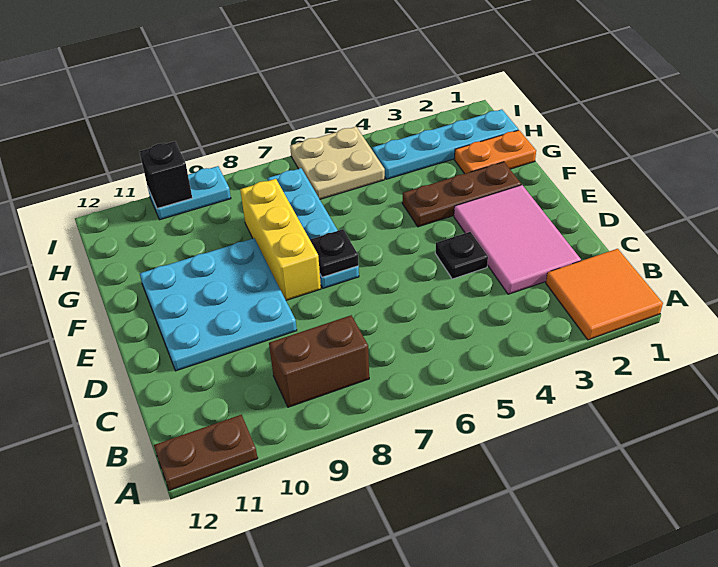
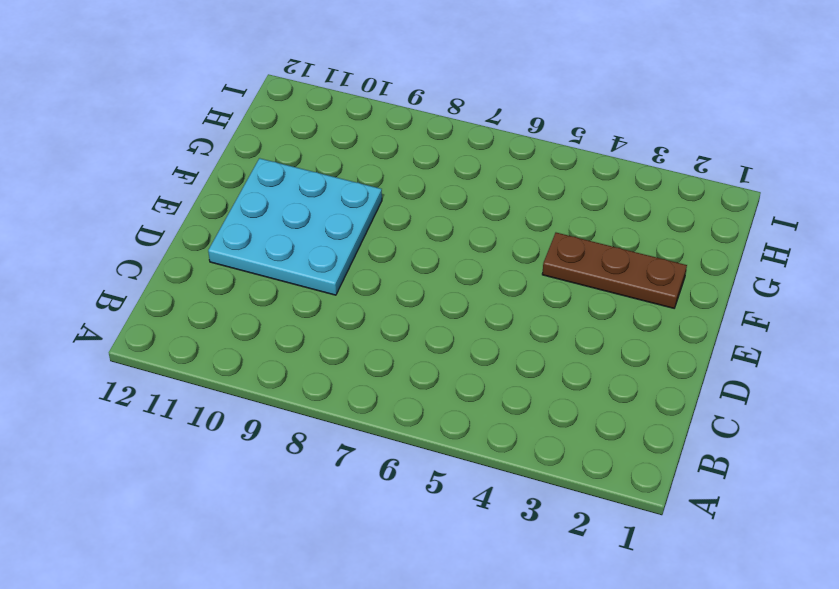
none -> orange 2x2 tile [546,249,663,340]
none -> brown 1x2 plate [154,415,258,490]
none -> brown 1x2 brick [269,315,369,407]

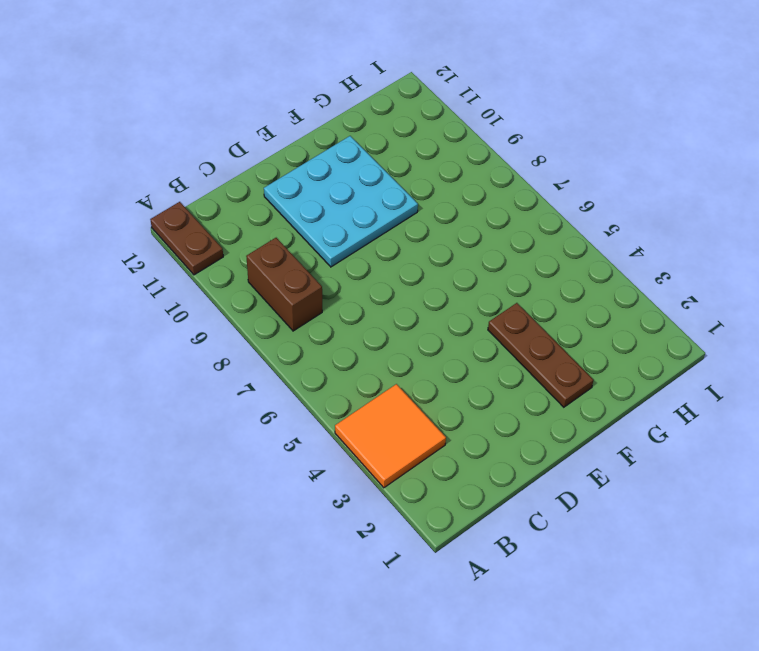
orange 2x2 tile [335,384,446,488] -> orange 2x2 tile moved to [546,249,663,340]
none -> pink 2x3 tile [454,185,581,294]
none -> black 1x1 plate [435,232,488,279]
none -> cyan 1x4 plate [268,168,359,288]

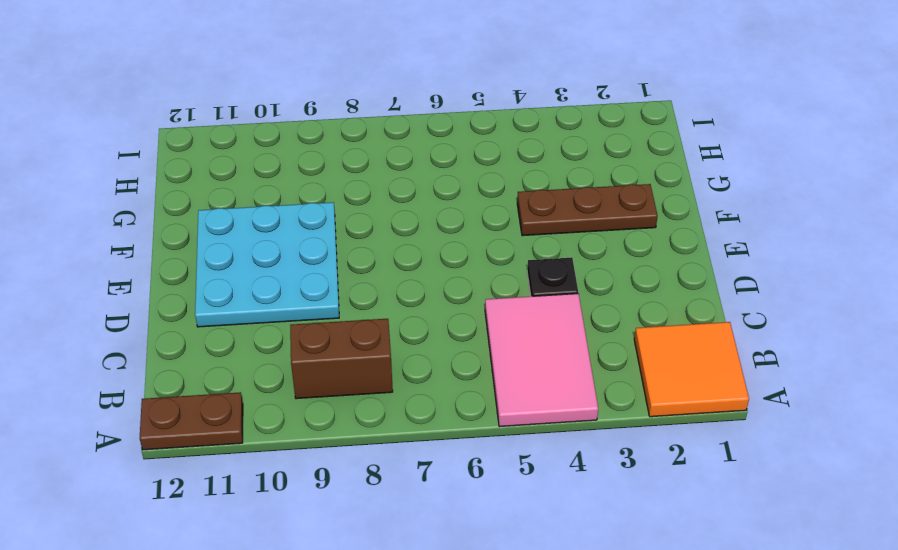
pink 2x3 tile [485,294,598,427] -> pink 2x3 tile moved to [454,185,581,294]
none -> cyan 1x4 plate [268,168,359,288]
none -> yellow 1x3 brick [240,179,321,300]
none -> orange 1x2 plate [455,130,536,174]

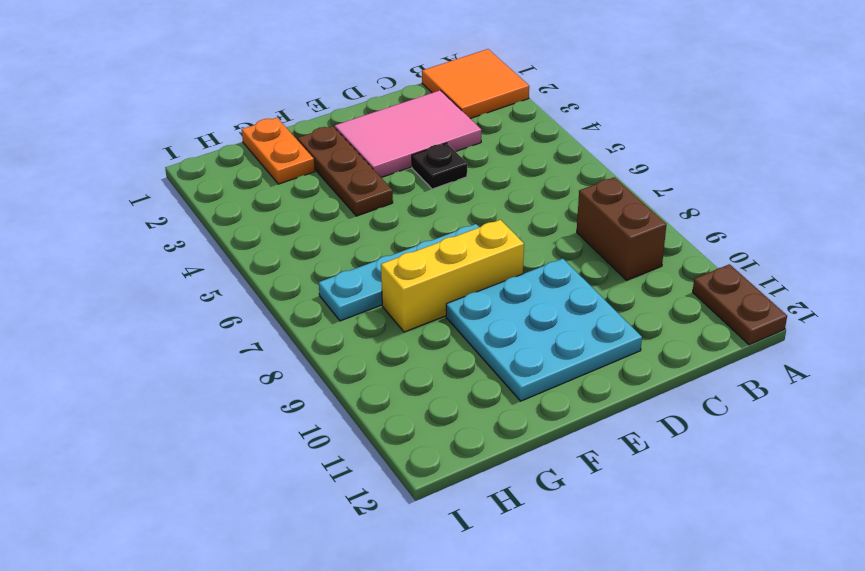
none -> cyan 1x4 plate [372,109,518,179]
none -> tan 2x2 plate [290,127,385,199]
none -> cyan 1x2 plate [148,166,231,220]

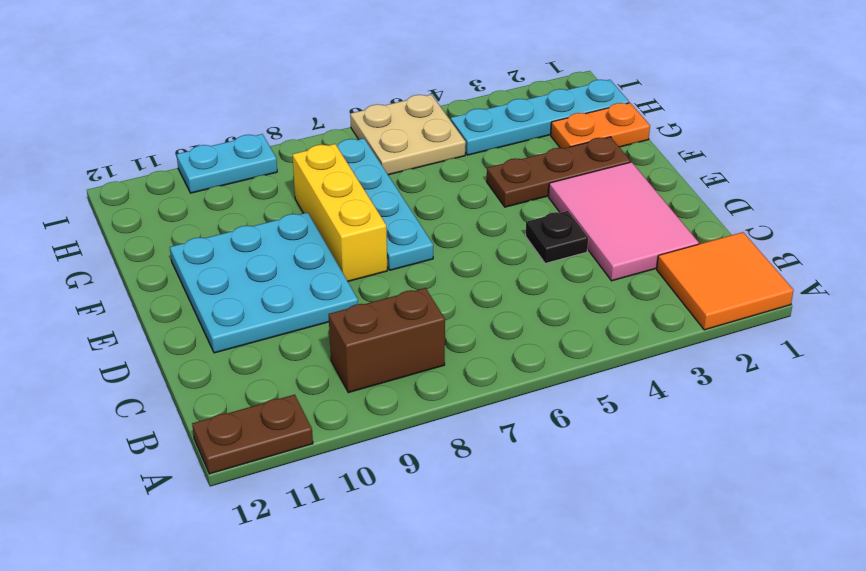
none -> black 1x1 plate [310,229,359,277]
none -> black 1x1 brick [139,141,192,209]

